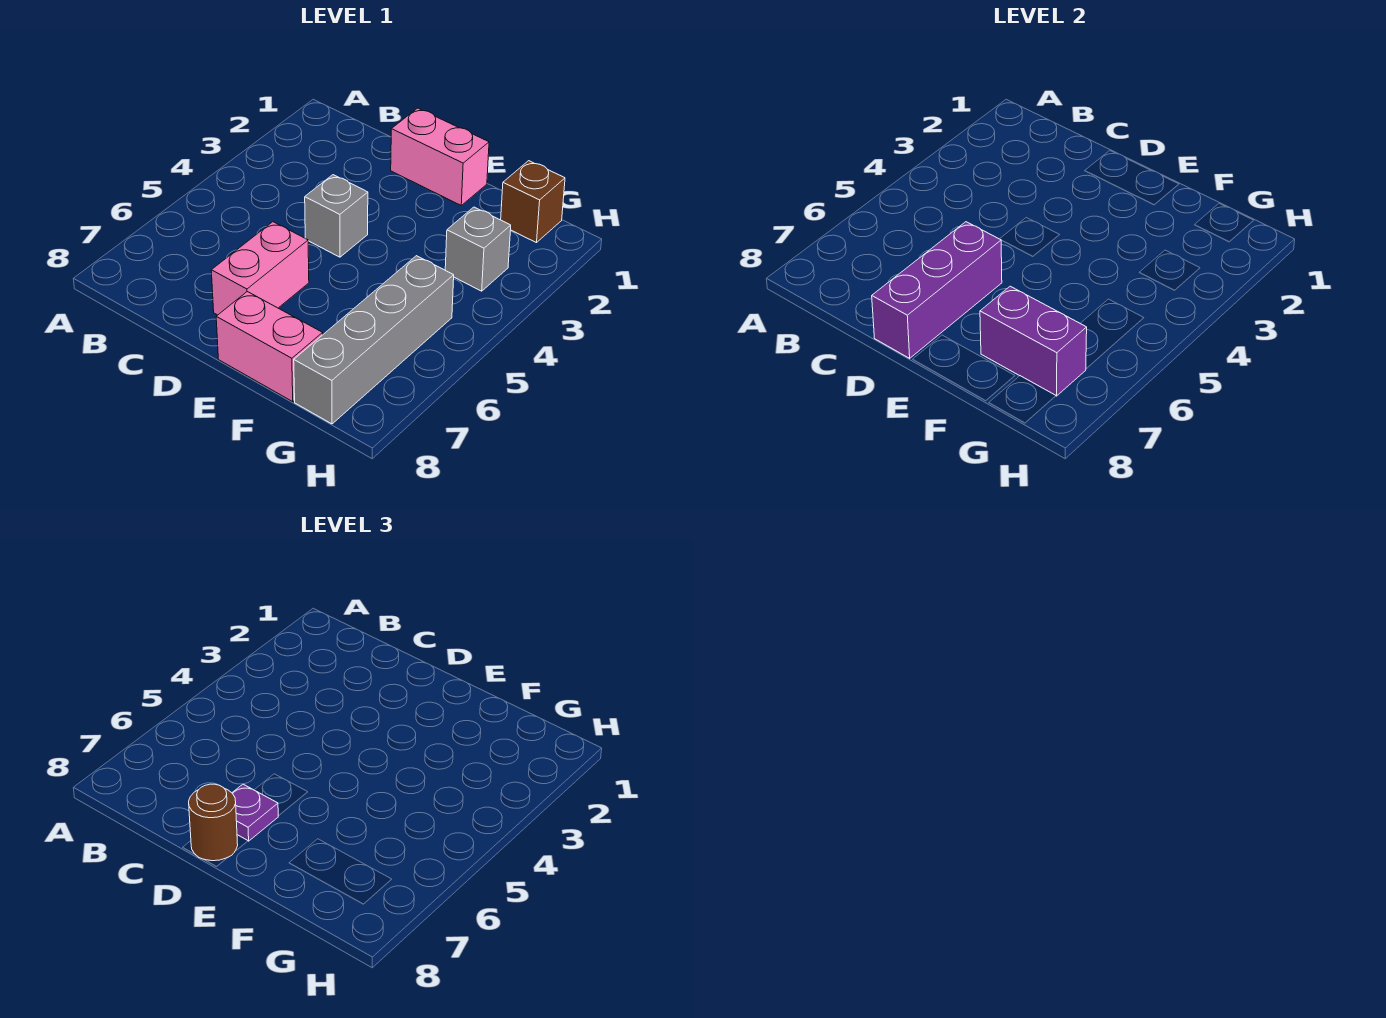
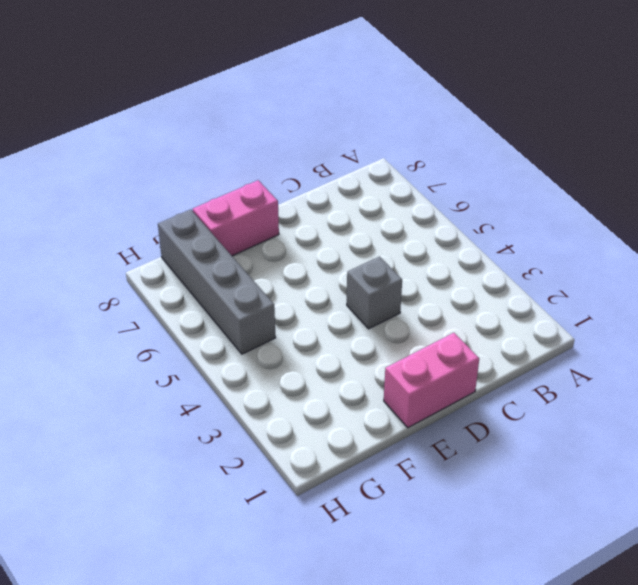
none -> pink 1x2 brick [211,222,309,315]
none -> brown 1x1 brick [501,161,565,243]

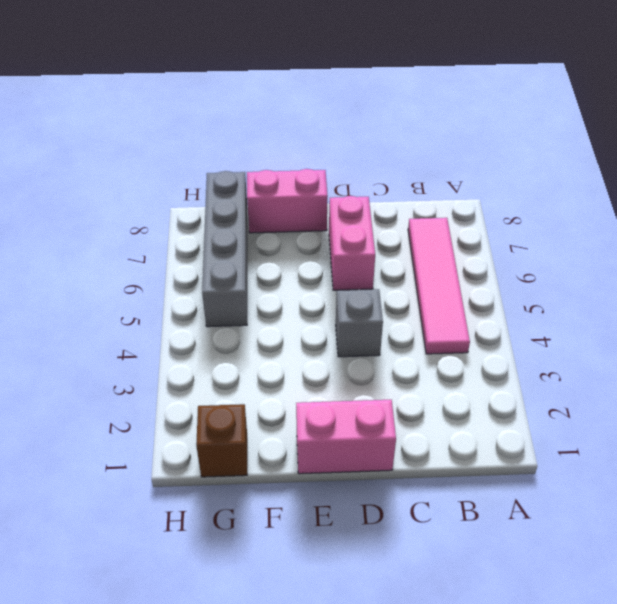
pink 1x4 tile [408,218,470,354] -> none
none -> grey 1x1 brick [445,207,511,291]
none -> purple 1x3 brick [872,222,1002,358]

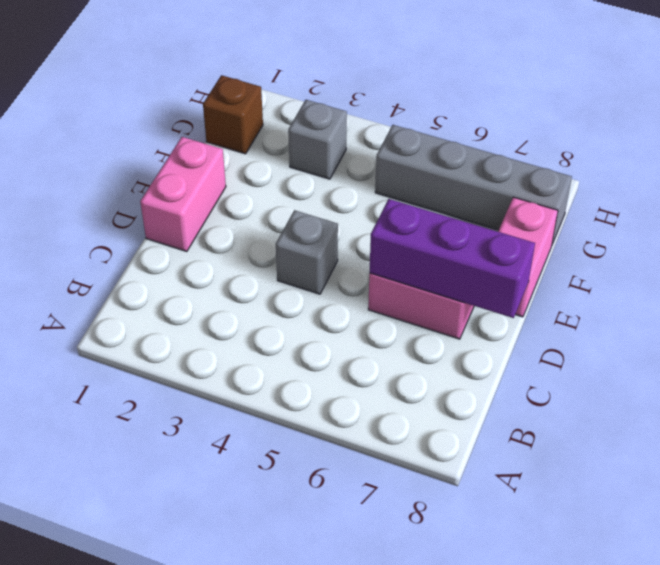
none -> purple 1x2 brick [980,286,1087,396]
none -> purple 1x1 plate [232,784,278,841]

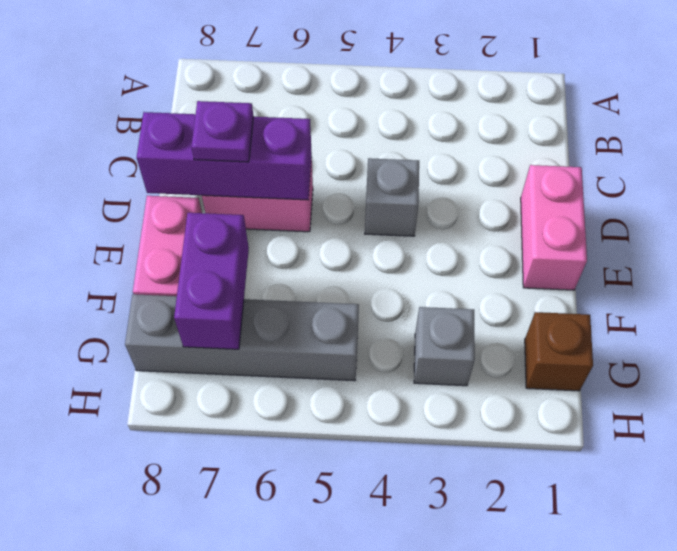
none -> brown 1x1 round brick [189,784,238,861]

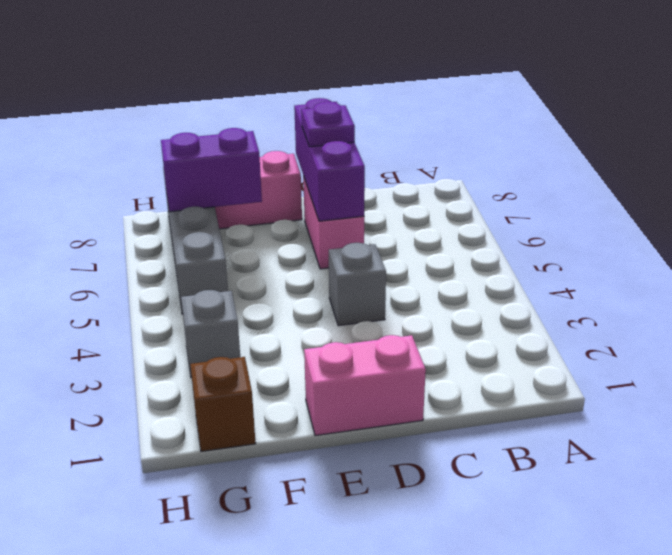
none -> brown 1x1 round brick [189,784,238,861]

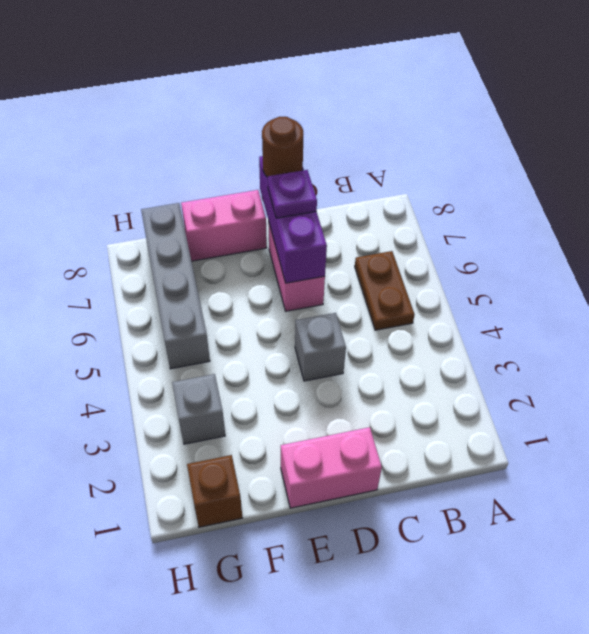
brown 1x2 plate [355,251,415,330] -> none
none -> purple 1x2 brick [980,286,1087,396]

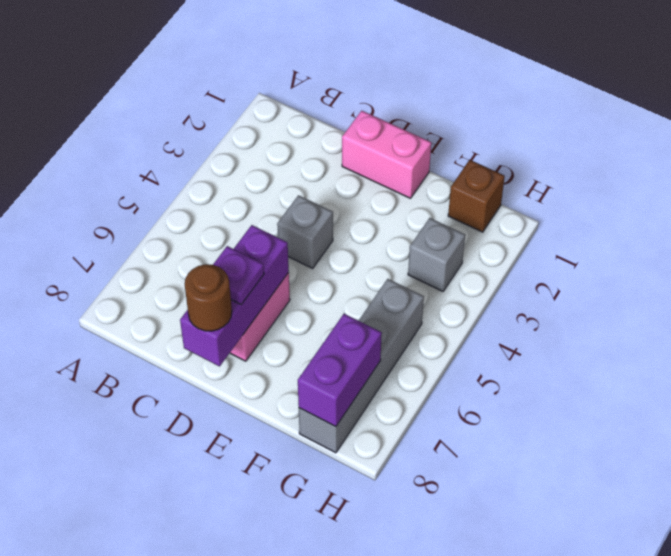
purple 1x2 brick [298,314,382,427] -> purple 1x2 brick turned to [980,286,1087,396]
none -> pink 1x2 brick [216,292,323,402]

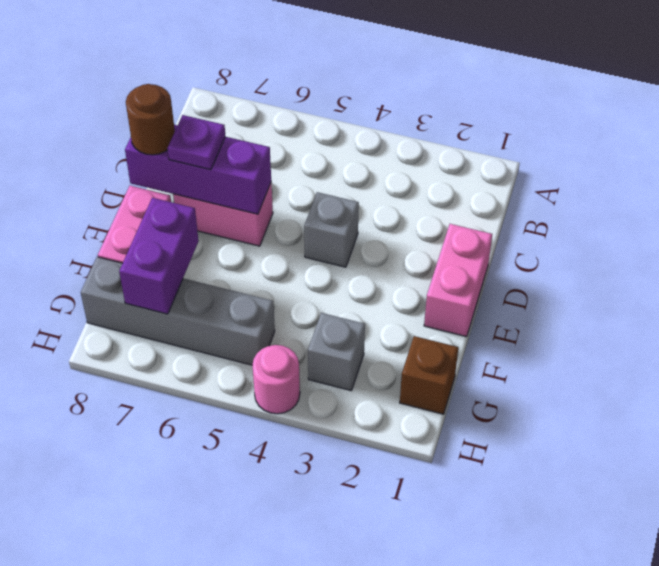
pink 1x1 round brick [252,345,300,414] -> none

